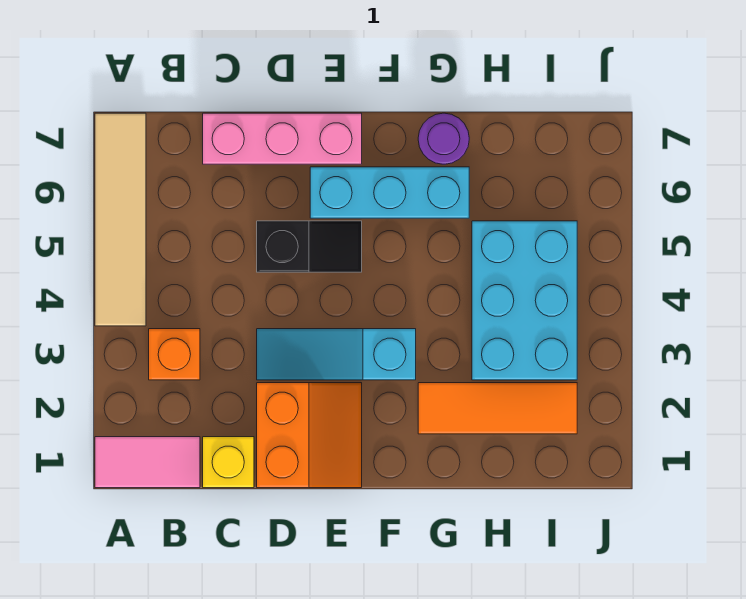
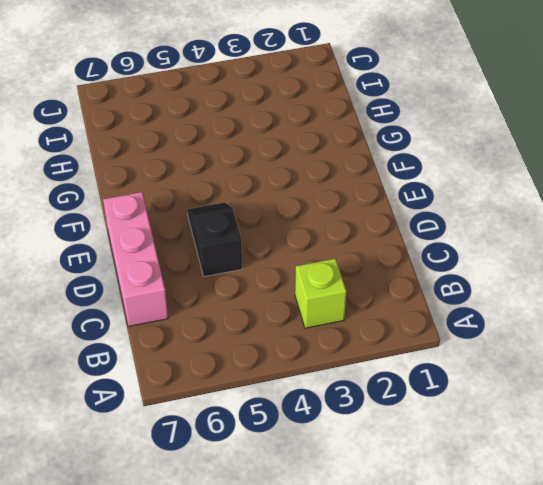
lime 1x1 brick [295,259,346,328] -> orange 1x1 brick [149,329,200,380]
none -> pink 1x2 tile [95,437,200,488]
none -> tan 1x4 tile [95,113,146,326]
none -> yellow 1x1 brick [203,437,254,488]

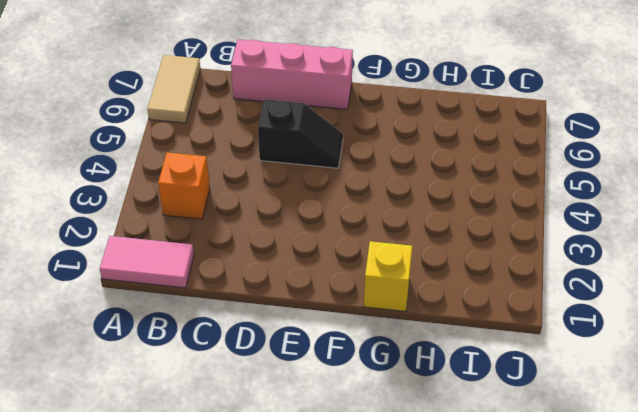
tan 1x2 tile [147,55,200,123] -> tan 1x4 tile [95,113,146,326]
yellow 1x1 brick [364,241,412,311] -> yellow 1x1 brick moved to [203,437,254,488]
none -> orange 2x2 slope [257,383,362,488]
none -> cyan 1x3 slope [257,329,416,380]
none -> cyan 1x3 brick [310,167,469,218]

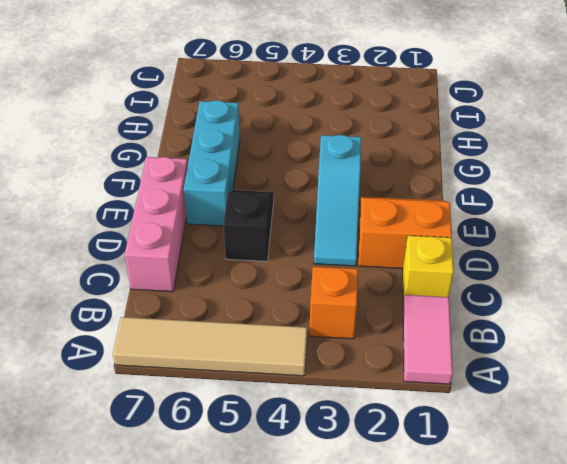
none -> orange 1x3 tile [418,383,577,434]
none -> purple 1x1 round brick [418,113,469,164]
none -> cyan 2x3 brick [472,221,577,380]

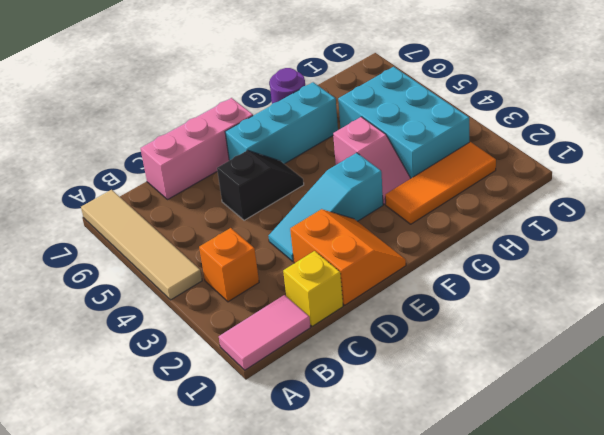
pink 1x2 slope [333,117,411,204] -> none

